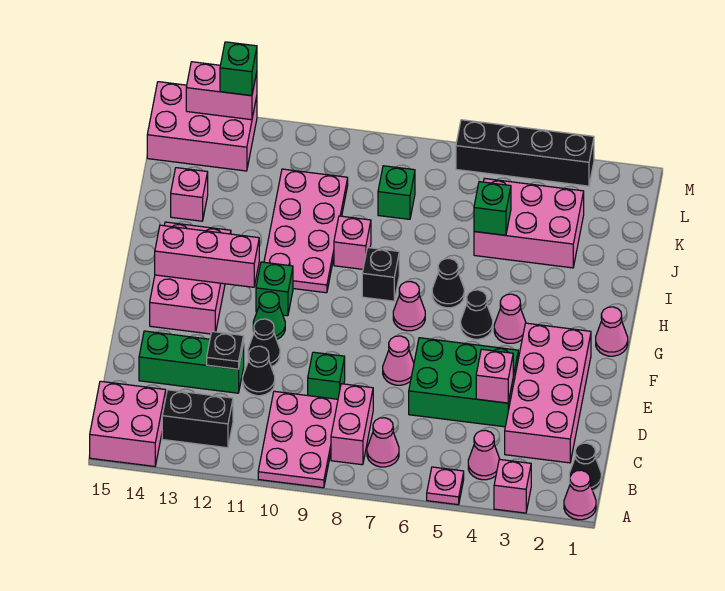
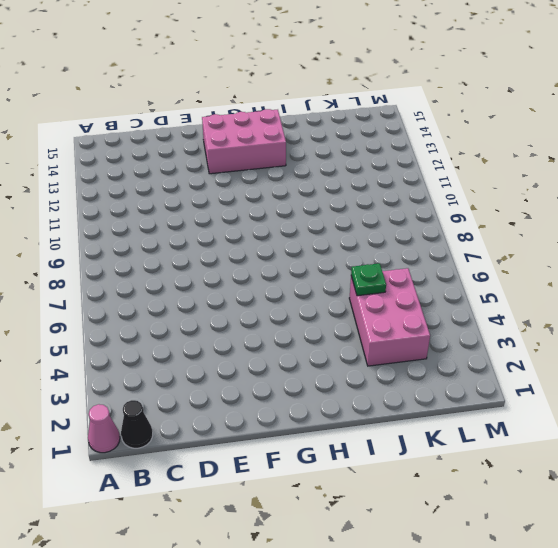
green 1x1 plate [351,263,386,296] -> green 1x1 brick [474,182,511,235]
none -> pink 1x1 brick [494,459,531,513]
none -> pink 1x1 plate [427,467,464,505]
none -> pink 2x3 plate [258,391,338,488]
none -> pink 2x2 brick [90,381,166,466]

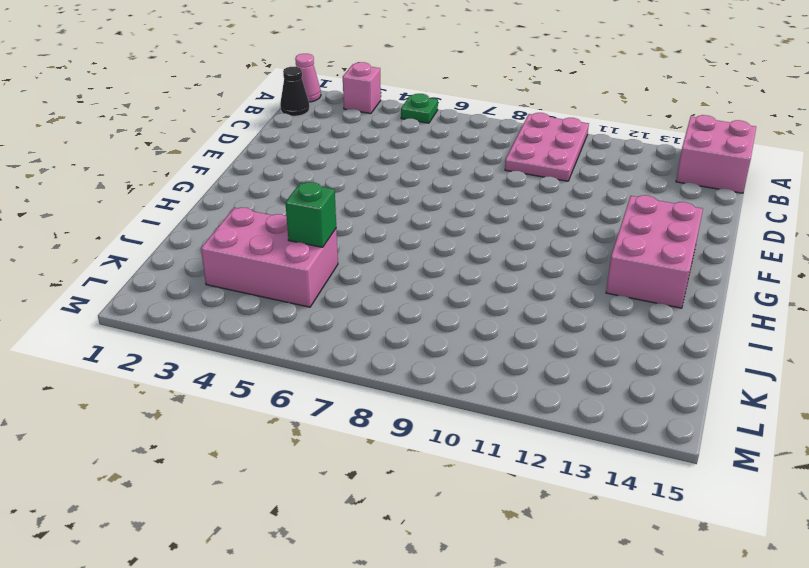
green 1x1 plate [401,94,438,123] -> pink 1x1 plate [427,467,464,505]
none -> pink 1x1 cone [468,430,499,480]
none -> pink 1x1 cone [367,418,399,467]
none -> pink 1x2 brick [331,384,373,465]
none -> black 1x2 brick [162,390,233,448]

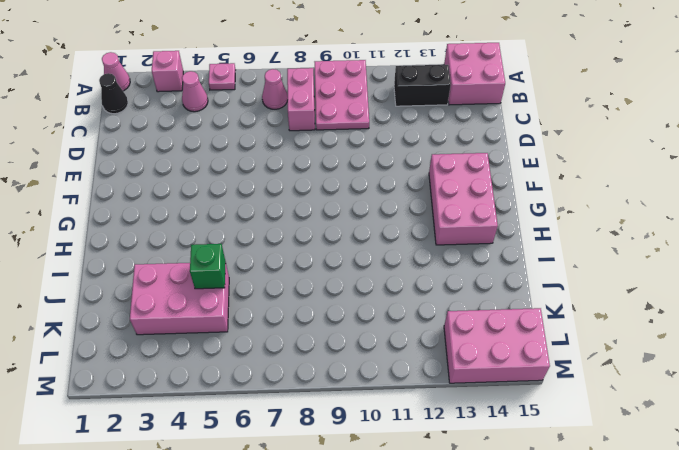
none -> pink 2x4 brick [505,323,591,463]
none -> green 2x3 brick [409,338,518,427]
none -> green 1x1 brick [308,352,345,399]
none -> black 1x1 cone [243,346,275,396]

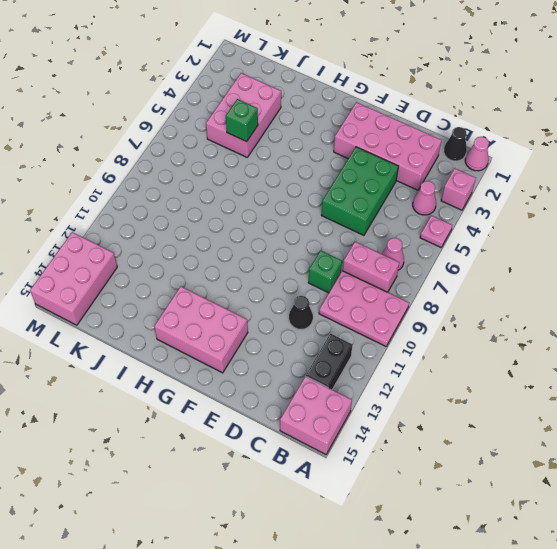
none -> green 1x3 brick [139,331,244,393]
none -> pink 1x1 cone [383,336,414,385]
none -> black 1x1 cone [248,319,280,367]
none -> green 1x1 cone [253,292,285,340]

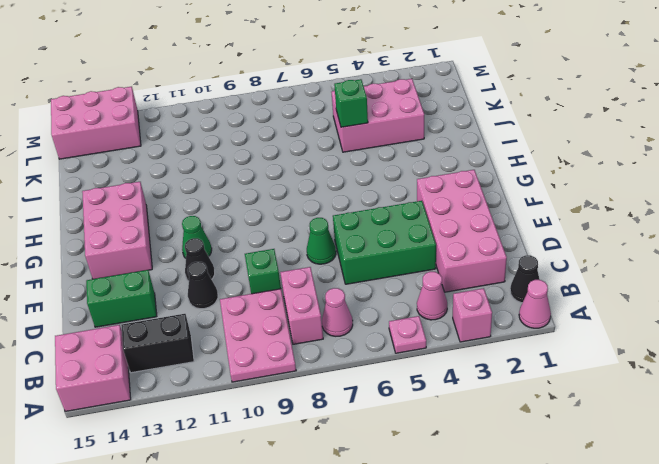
green 1x2 brick [86,270,157,327] -> green 1x3 brick [139,331,244,393]
green 1x1 cone [307,218,336,264] -> pink 1x1 cone [383,336,414,385]
none -> pink 1x1 cone [596,307,628,356]
none -> pink 1x1 cone [494,294,526,343]
none -> black 1x1 cone [461,290,493,339]
none -> pink 1x1 cone [393,282,425,331]

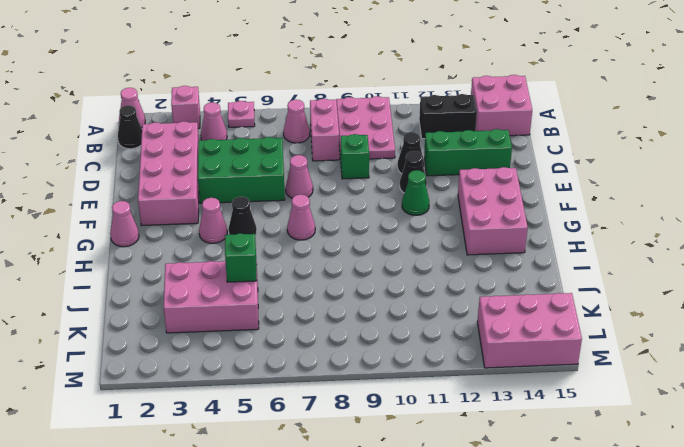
none -> green 1x1 brick [256,262,293,316]
none -> black 1x1 cone [432,259,464,308]
none -> black 1x1 brick [362,248,399,301]
none -> pink 2x4 plate [264,169,348,293]

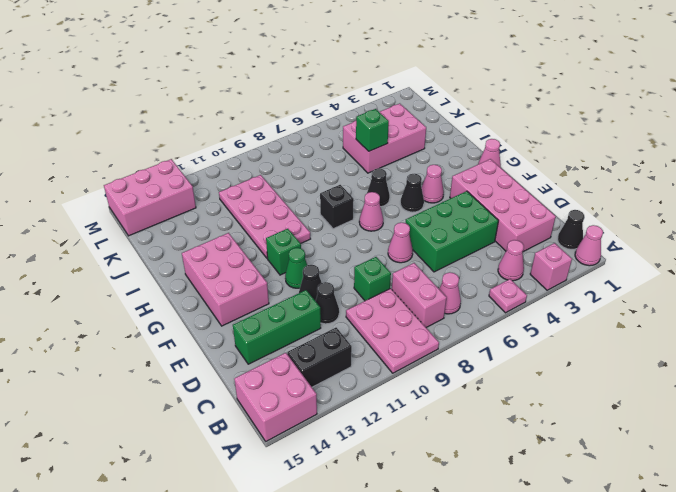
none -> pink 1x1 brick [334,216,371,269]
none -> pink 1x1 brick [171,168,208,221]
none -> green 1x1 brick [378,166,415,219]
none -> black 1x4 brick [456,120,594,186]

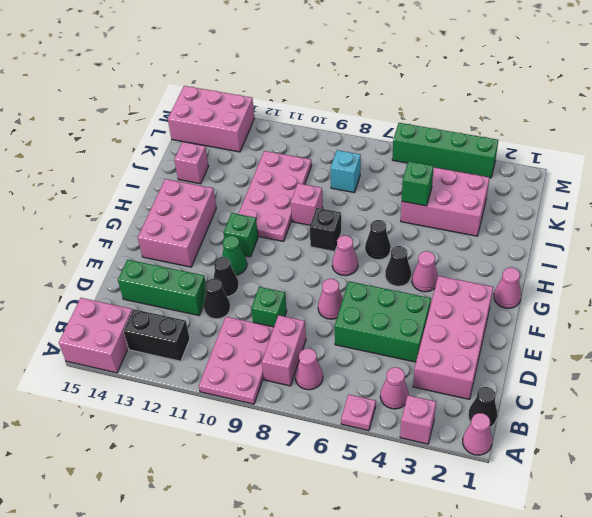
cyan 1x1 brick [330,150,361,192] -> green 1x1 brick [378,166,415,219]
green 1x4 brick [392,123,498,178] -> black 1x4 brick [456,120,594,186]
none -> pink 1x1 brick [476,349,513,403]
none -> black 1x1 plate [207,332,244,369]
none -> pink 1x3 brick [155,225,259,287]
none -> pink 1x2 brick [186,62,257,120]

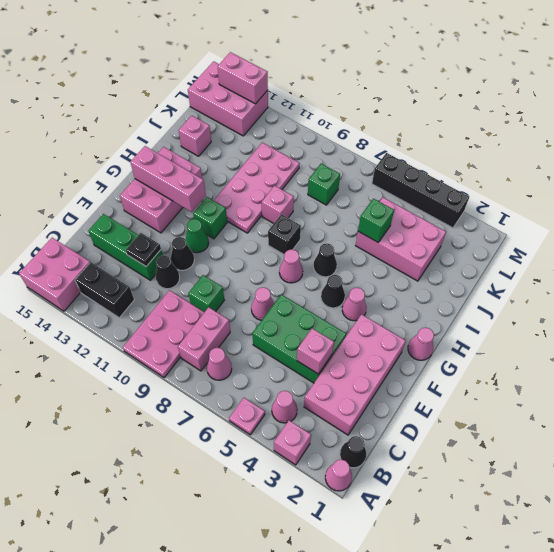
none -> green 1x1 brick [220,42,257,96]

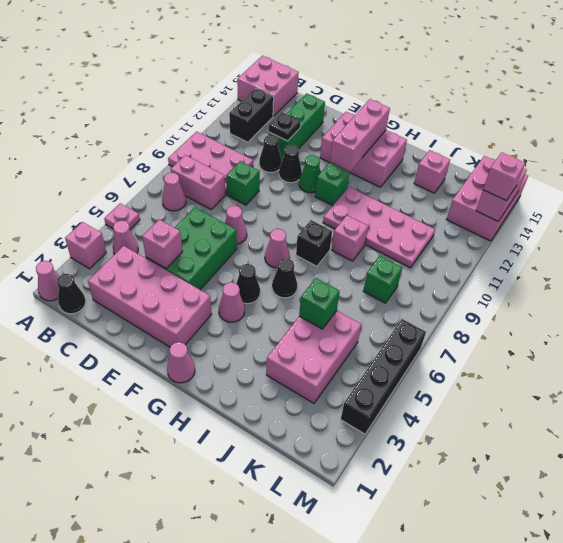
pink 1x1 brick [483,152,525,201] -> green 1x1 brick [220,42,257,96]

